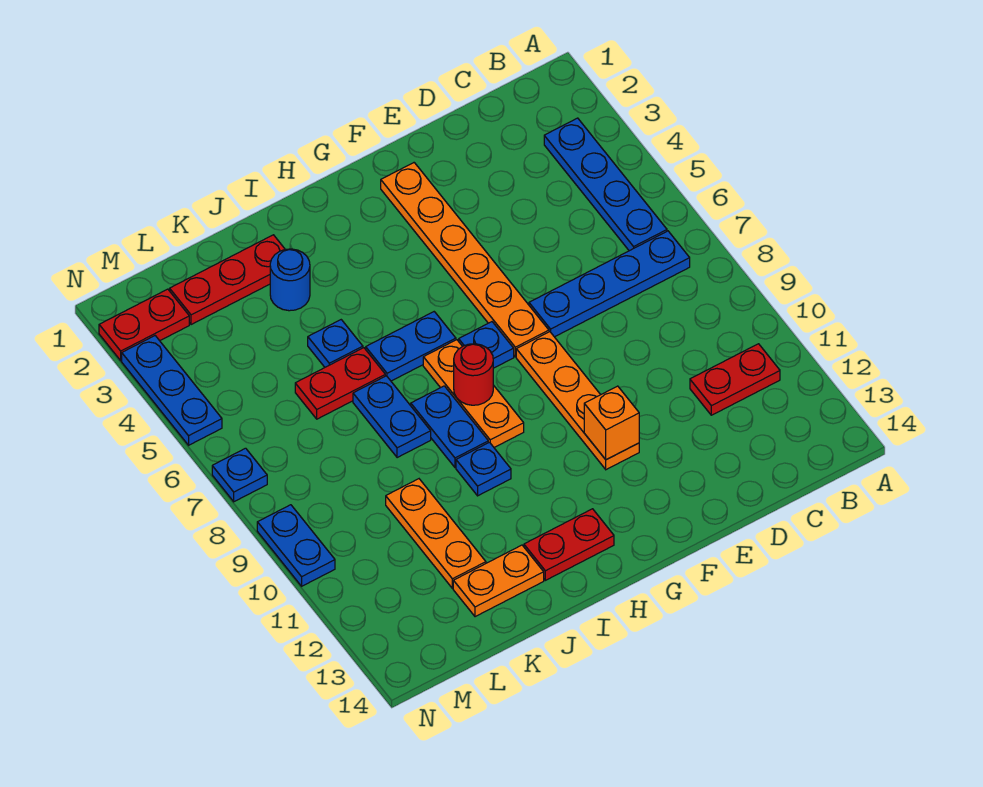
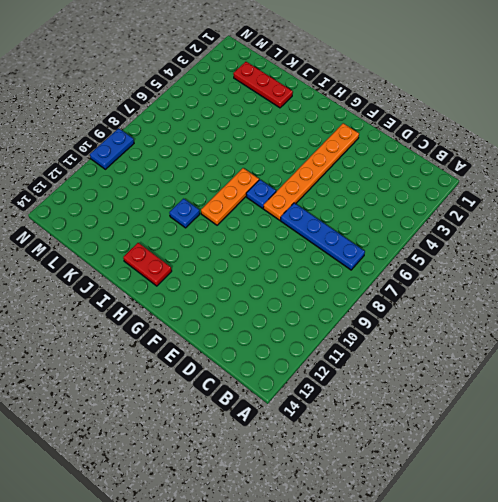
none -> blue 1x4 plate [544,118,667,251]
none -> red 1x2 plate [690,344,780,415]
none -> orange 1x4 plate [516,332,639,470]

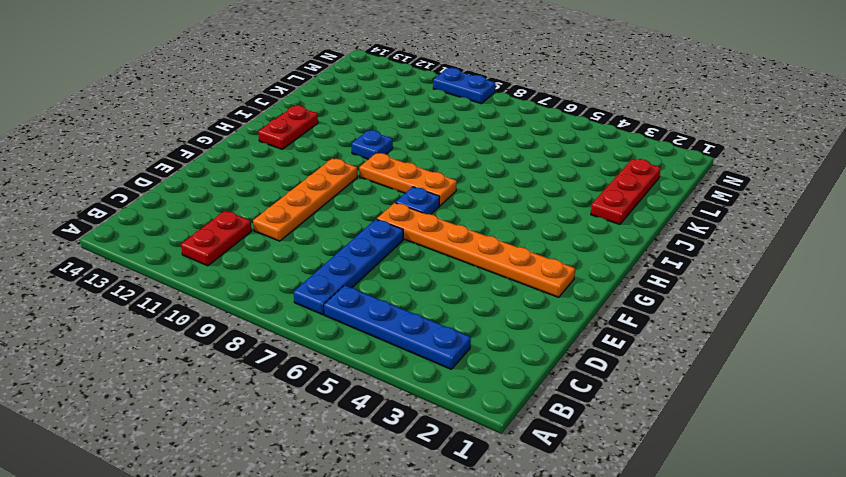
orange 1x4 plate [253,158,358,241] -> orange 1x4 plate turned to [516,332,639,470]
none -> blue 1x2 plate [366,312,456,381]
none -> blue 1x2 plate [411,386,488,468]
none -> blue 1x1 round brick [270,249,310,311]

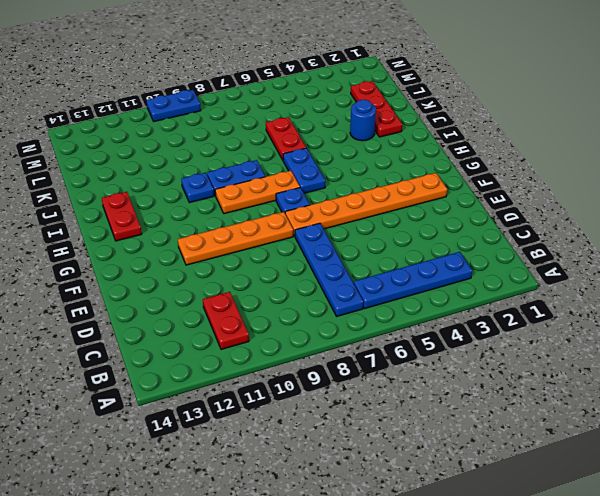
none -> blue 1x1 plate [308,320,363,367]
none -> blue 1x2 plate [353,376,431,458]
none -> orange 1x2 plate [453,545,544,617]

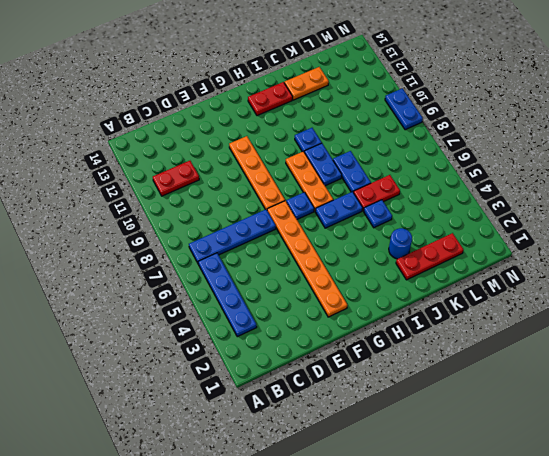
none -> orange 1x3 plate [386,479,486,588]
none -> red 1x2 plate [99,289,189,361]
none -> blue 1x3 plate [122,336,222,445]

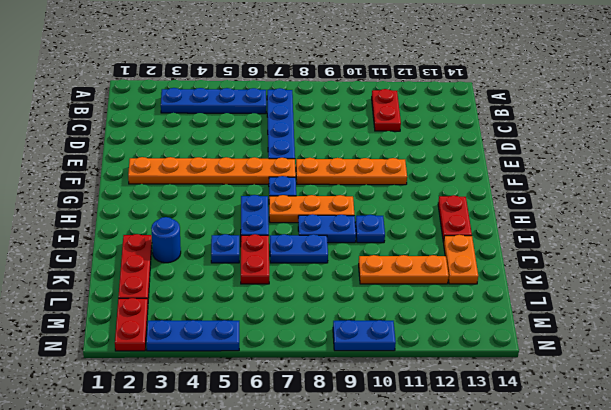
none -> blue 1x1 plate [212,448,267,502]
none -> orange 1x1 brick [584,386,639,460]
none -> red 1x1 round brick [454,344,493,405]

